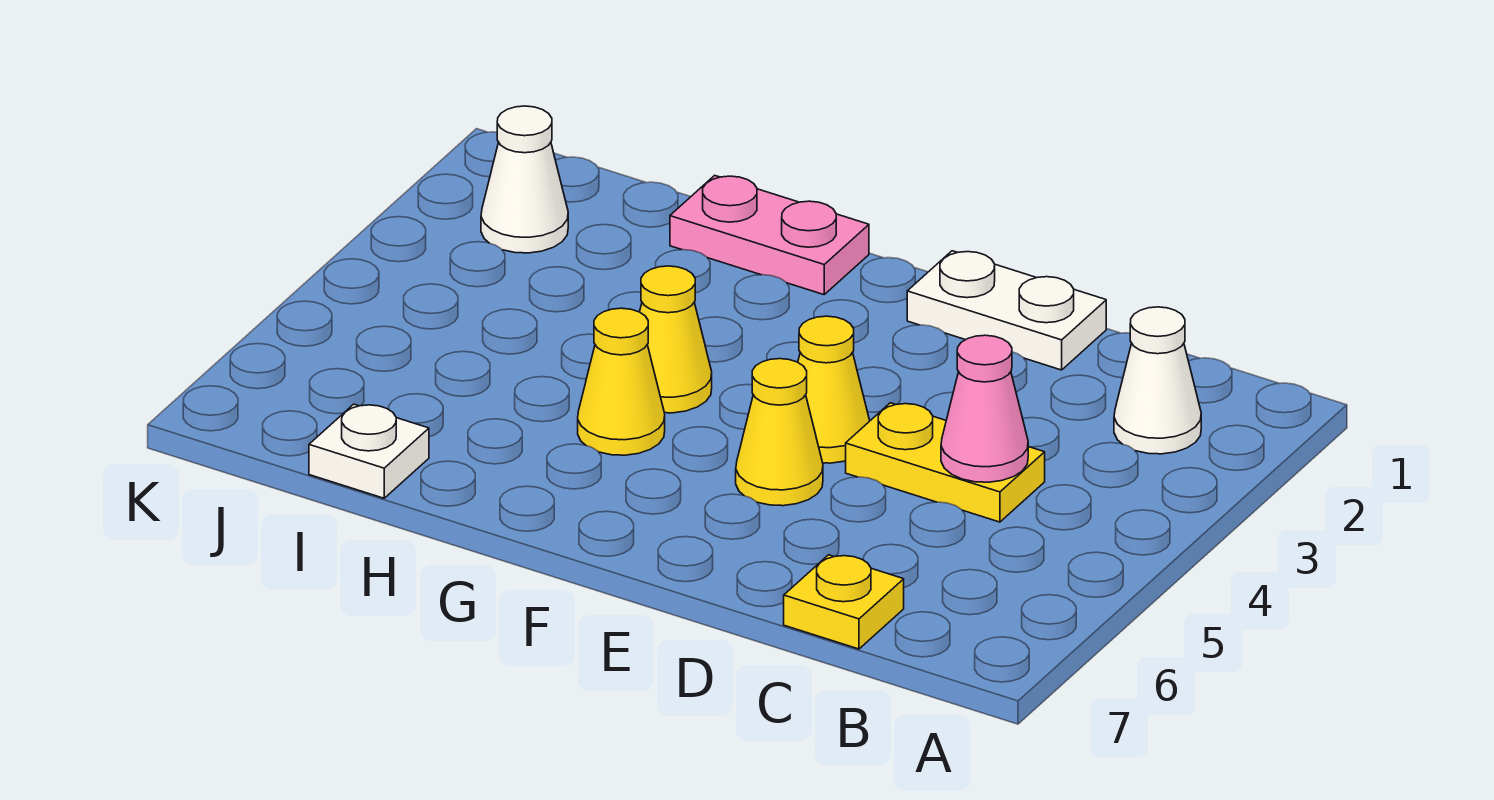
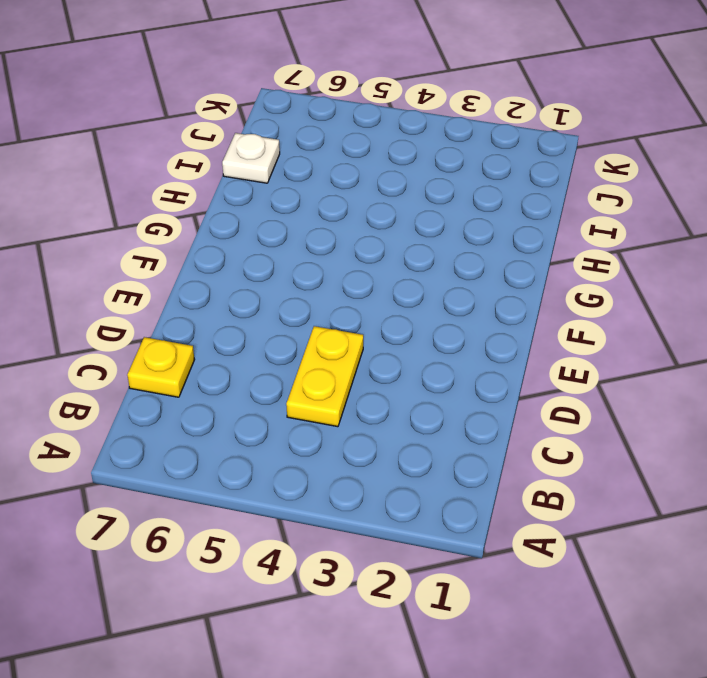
none -> white 1x1 cone [1114,307,1201,454]
none -> white 1x2 plate [907,251,1106,370]
none -> yellow 1x1 cone [798,316,870,463]

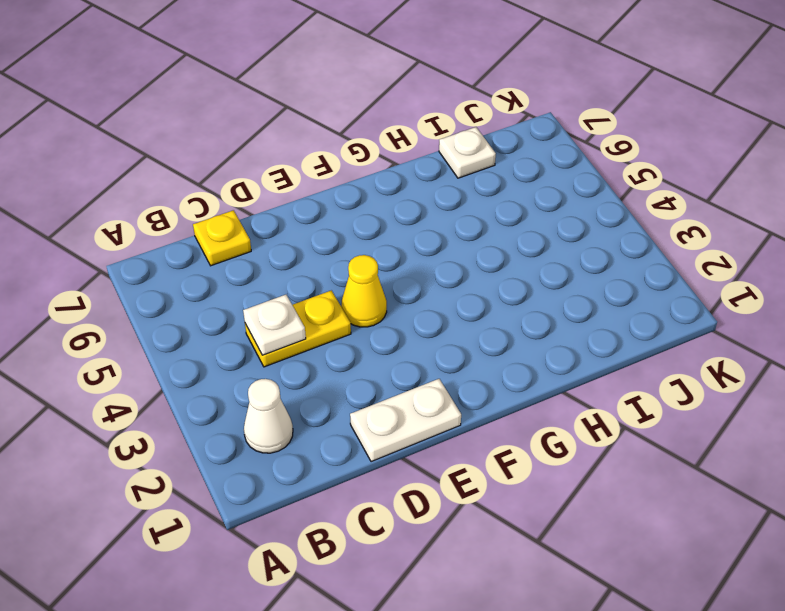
white 1x1 plate [243,295,306,355] -> pink 1x1 cone [941,335,1028,482]
none -> yellow 1x1 cone [736,359,823,506]
none -> pink 1x2 plate [670,175,869,295]
none -> yellow 1x1 cone [640,266,712,413]

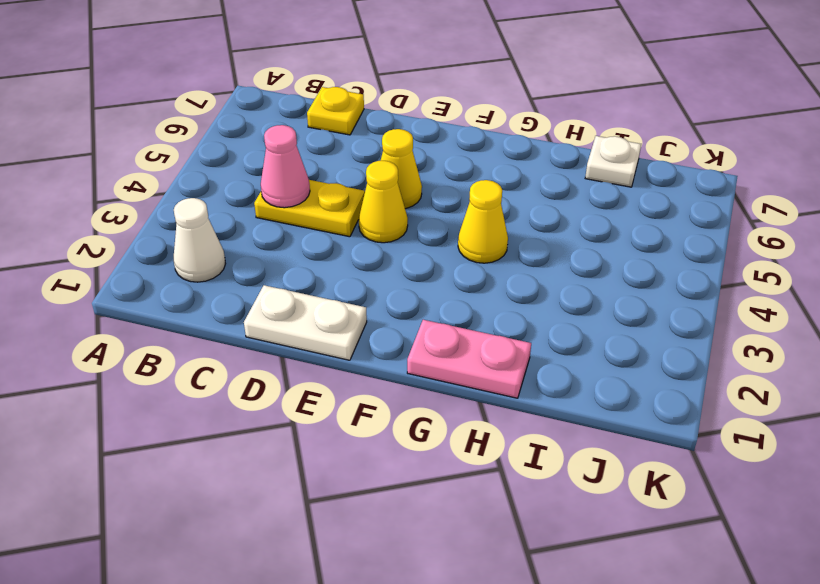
none -> yellow 1x1 cone [578,308,665,455]
none -> white 1x1 cone [481,106,568,253]

